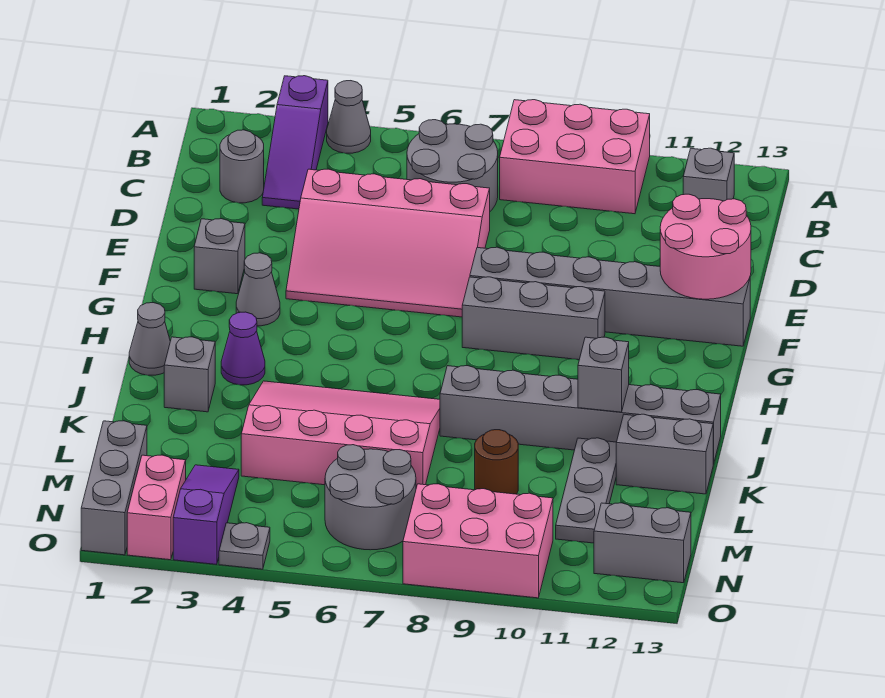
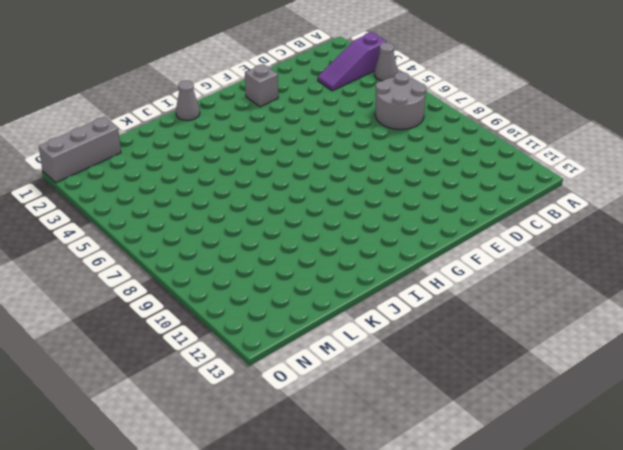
none -> pink 2x3 brick [500,100,650,214]
none -> grey 1x1 brick [683,148,734,201]
none -> grey 1x1 round brick [220,130,264,203]

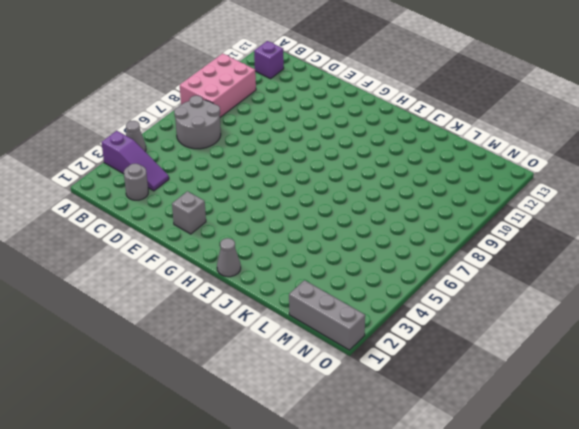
purple 1x1 brick [254,41,284,79] -> grey 1x1 brick [683,148,734,201]
none -> pink 3x4 slope [286,169,490,317]
none -> grey 1x6 brick [470,247,750,346]
none -> grey 1x1 cone [236,253,280,326]

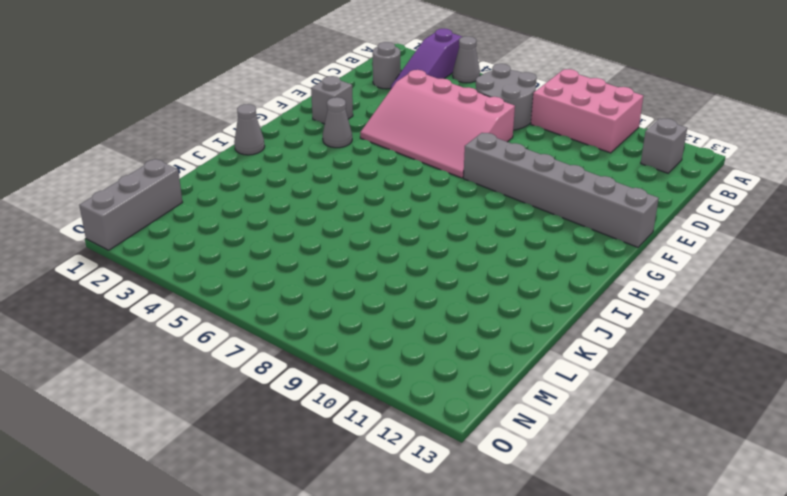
none -> grey 1x3 brick [462,277,605,360]
none -> purple 1x1 cone [221,312,265,385]
none -> grey 1x1 brick [164,337,215,412]

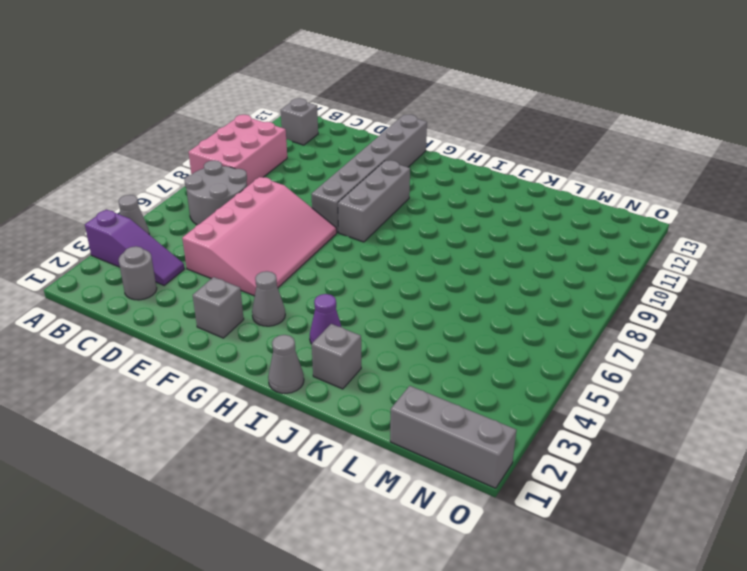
none -> pink 3x4 slope [241,381,440,488]
none -> grey 1x6 brick [440,366,721,464]
none -> grey 1x3 plate [556,438,617,543]

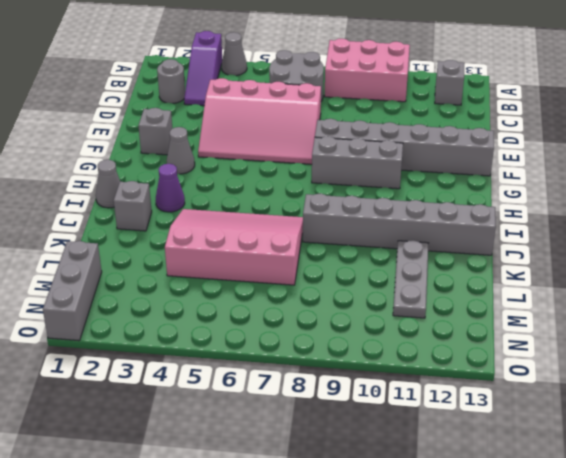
none -> grey 1x2 brick [616,414,713,494]
none -> brown 1x1 round brick [475,430,518,494]
none -> purple 1x3 slope [173,465,239,565]

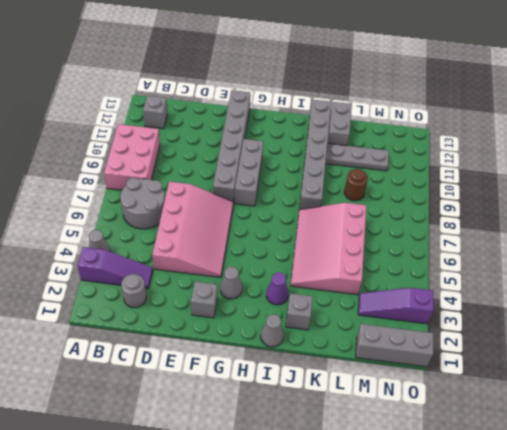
none -> grey 2x2 round brick [325,445,416,550]
none -> pink 1x2 brick [127,455,186,560]
none -> pink 2x3 brick [403,484,553,598]

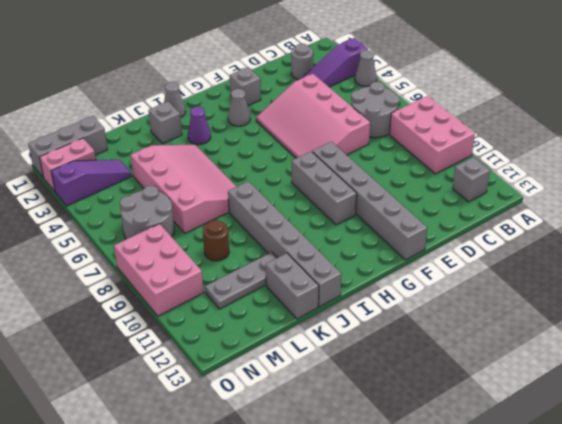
none -> grey 1x2 brick [594,503,691,583]
none -> grey 1x1 plate [219,523,270,569]
none -> pink 2x2 round brick [660,194,751,299]

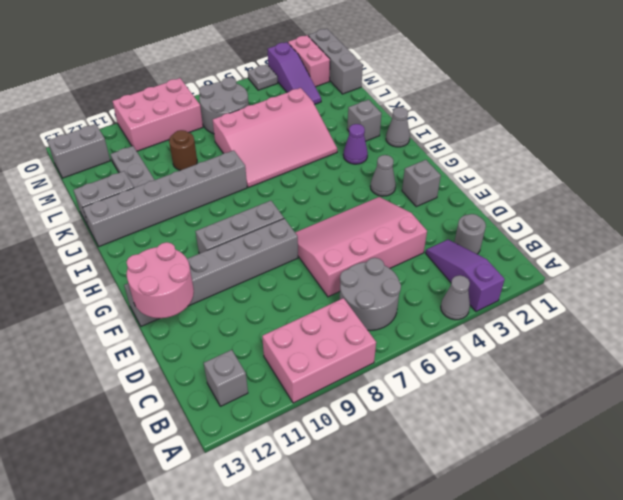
none -> grey 1x1 brick [578,337,629,412]

